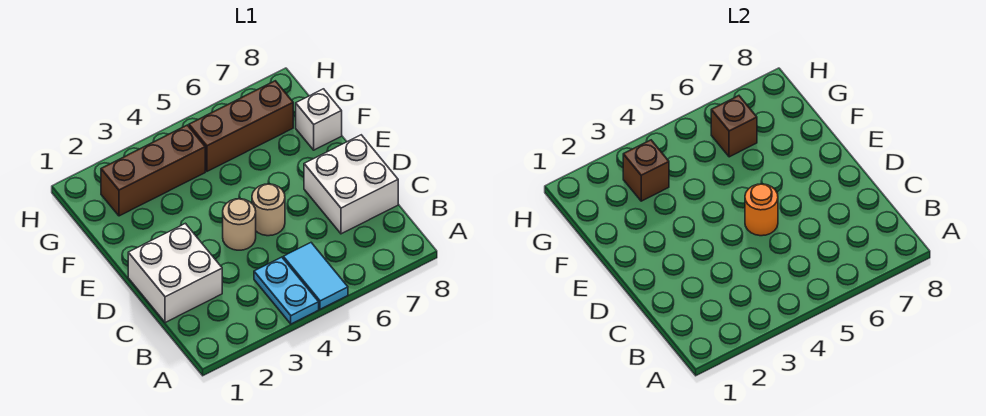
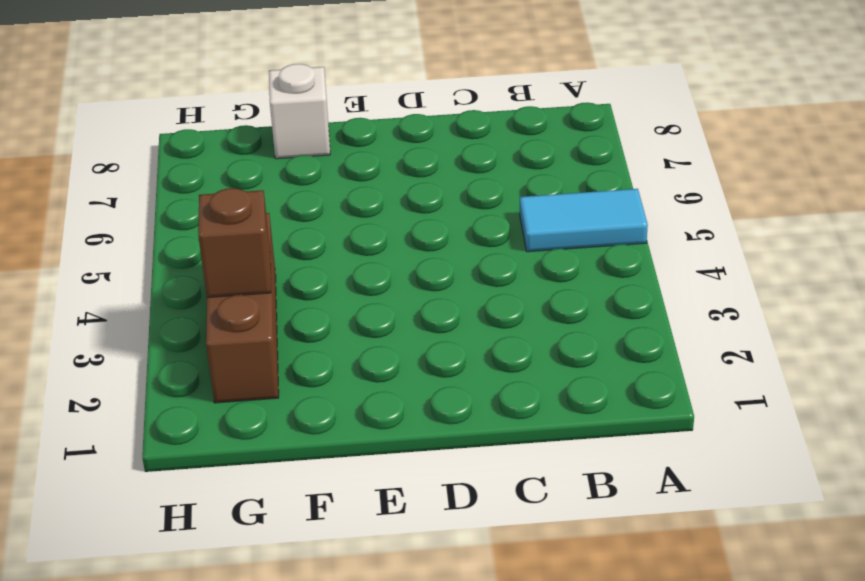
none -> cyan 1x2 plate [254,257,319,324]
none -> white 2x2 brick [128,223,222,323]
none -> white 2x2 brick [304,135,398,234]

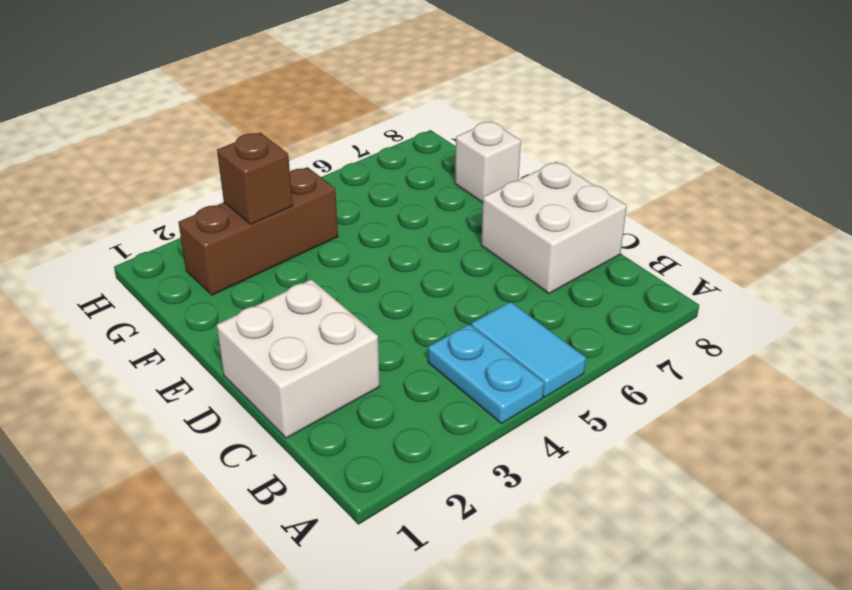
none -> tan 1x1 round brick [223,199,256,250]
none -> tan 1x1 round brick [252,184,285,236]
none -> brown 1x3 brick [189,81,293,171]

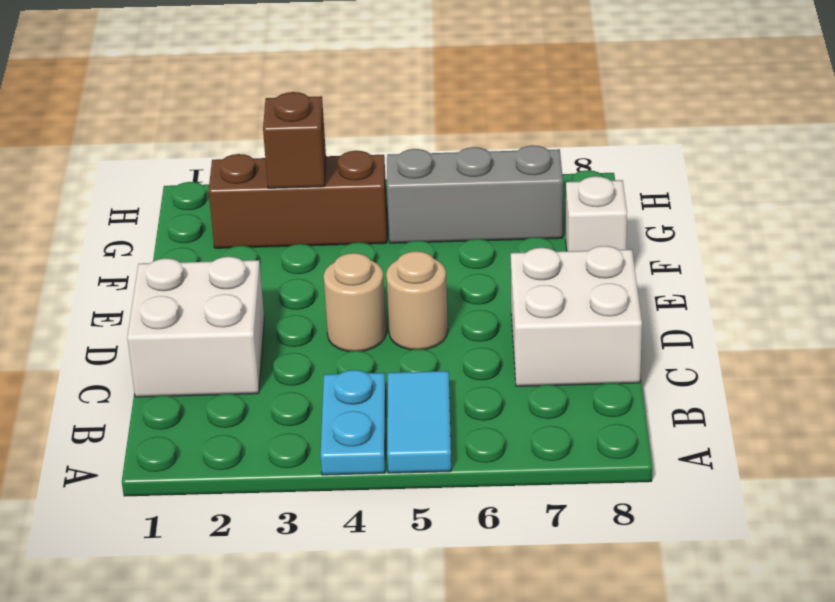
grey 1x3 brick [387,145,563,243] -> brown 1x3 brick [189,81,293,171]
none -> orange 1x1 round brick [745,184,778,236]
none -> brown 1x1 brick [711,96,757,157]

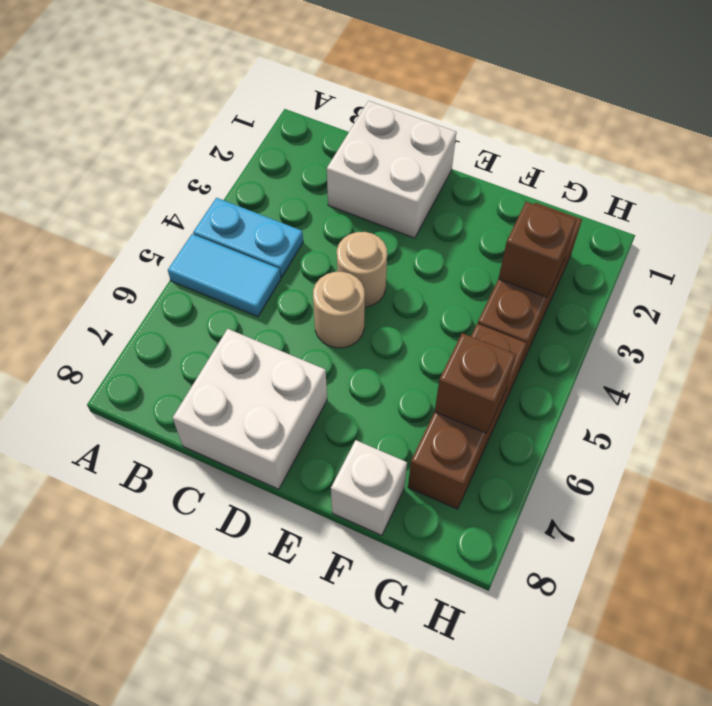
none -> orange 1x1 round brick [745,184,778,236]

